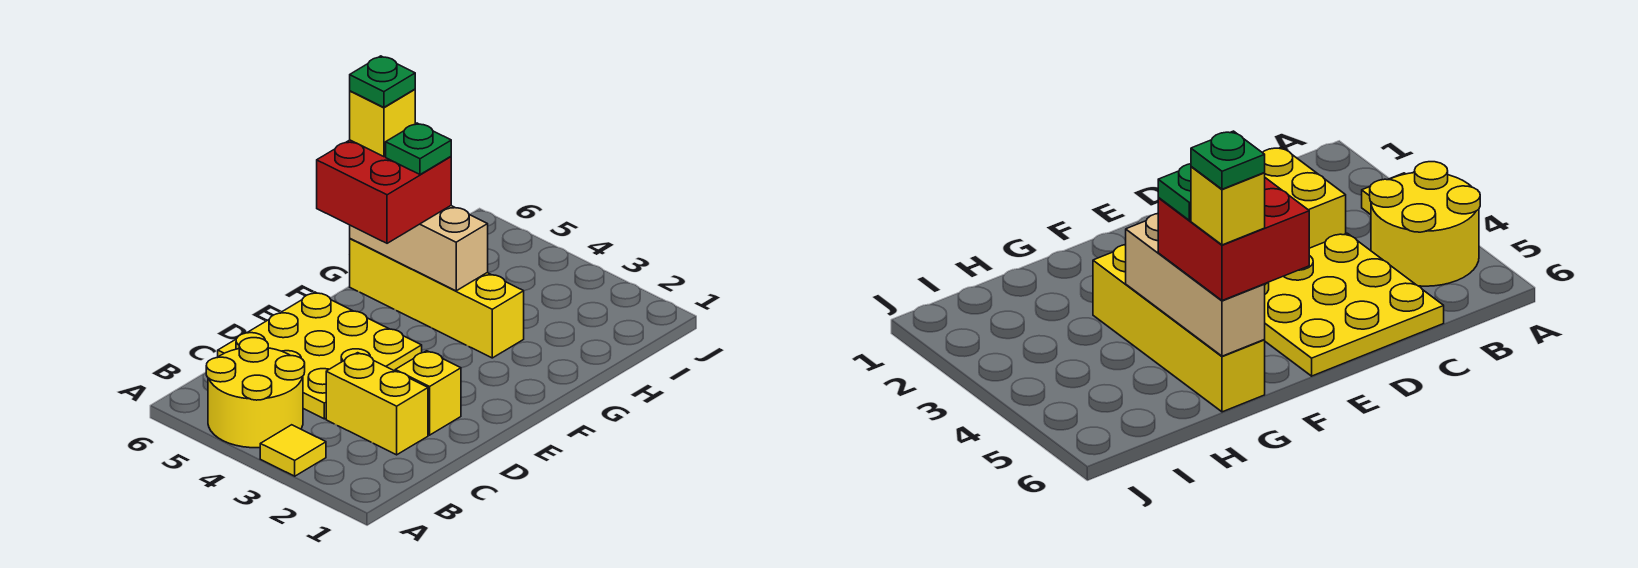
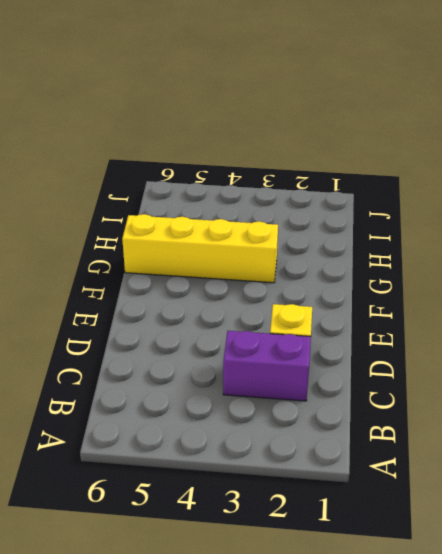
purple 1x2 brick [223,331,311,401] -> yellow 1x2 brick [326,353,428,455]
none -> yellow 1x1 tile [260,425,326,476]
none -> yellow 2x2 round brick [206,338,305,448]

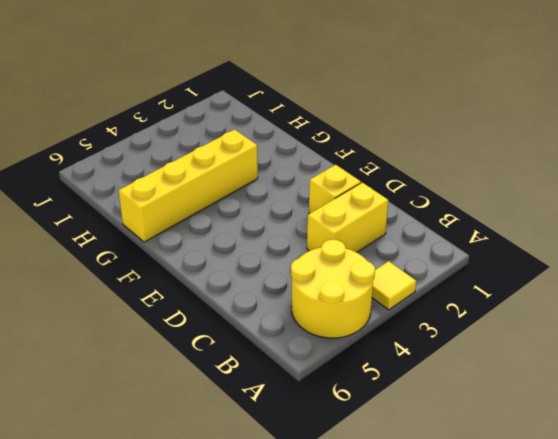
none -> yellow 3x3 plate [218,292,422,419]
none -> tan 1x3 brick [350,206,488,291]

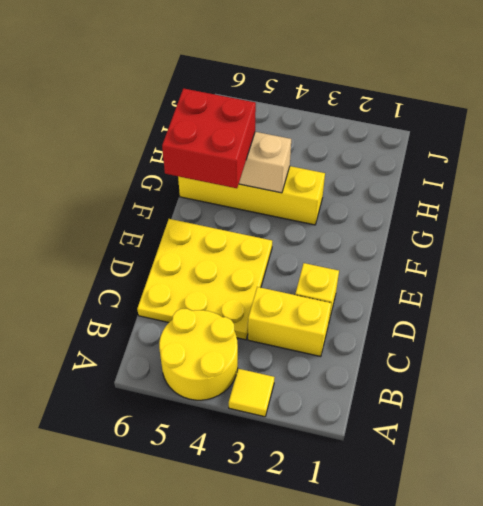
none -> green 1x1 plate [386,123,451,174]
none -> yellow 1x1 brick [350,89,415,157]

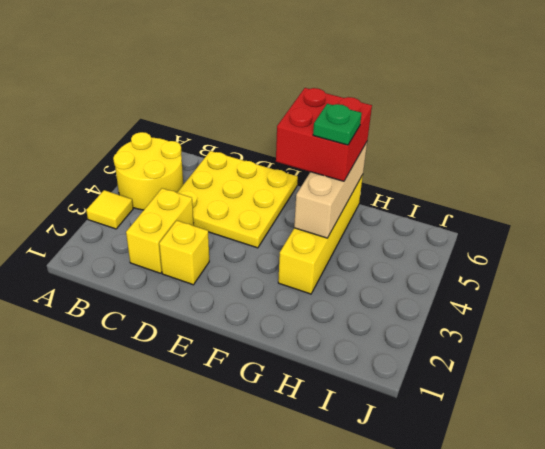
none -> yellow 1x1 brick [350,89,415,157]
none -> green 1x1 plate [350,56,415,107]

